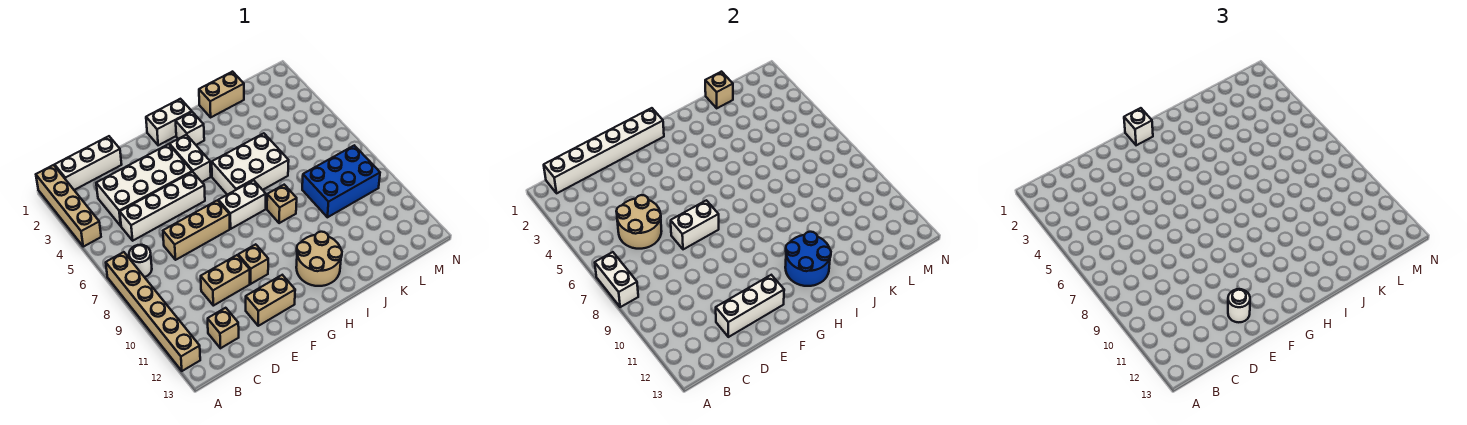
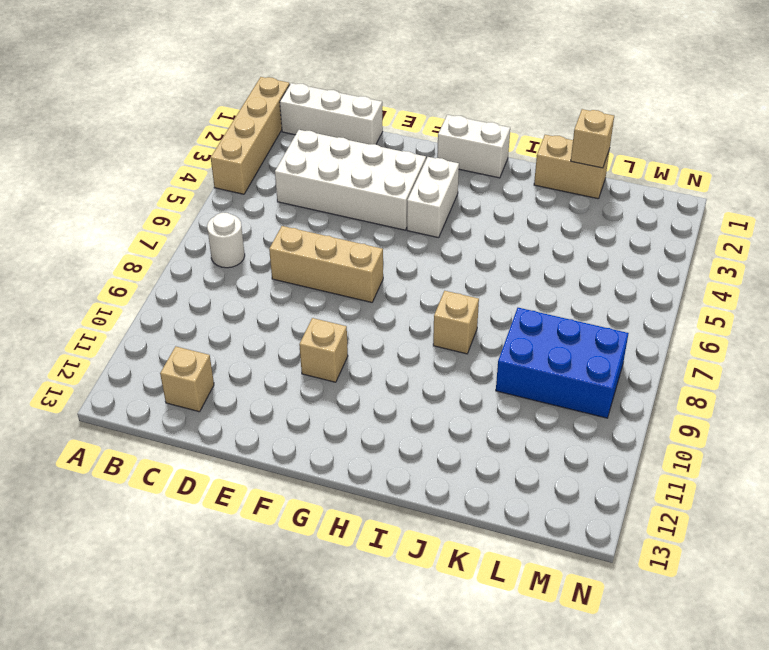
none -> tan 1x6 brick [106,252,200,371]
none -> white 1x4 brick [120,172,205,241]
none -> tan 1x2 brick [201,255,250,306]

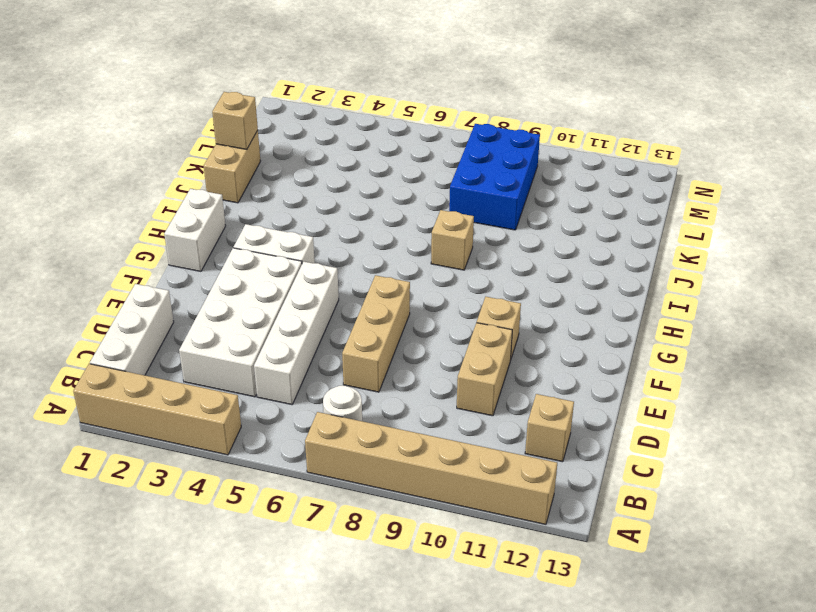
none -> tan 1x2 brick [246,275,295,326]
none -> white 1x2 brick [218,180,266,229]
none -> white 1x1 brick [176,112,204,145]

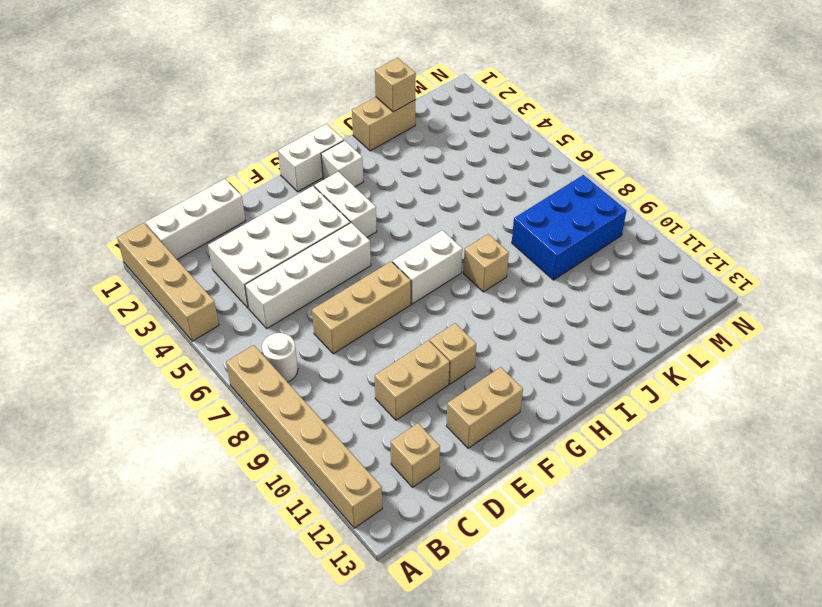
none -> white 2x3 brick [212,133,289,195]
none -> tan 2x2 round brick [296,232,342,286]
none -> white 1x2 brick [595,252,638,307]

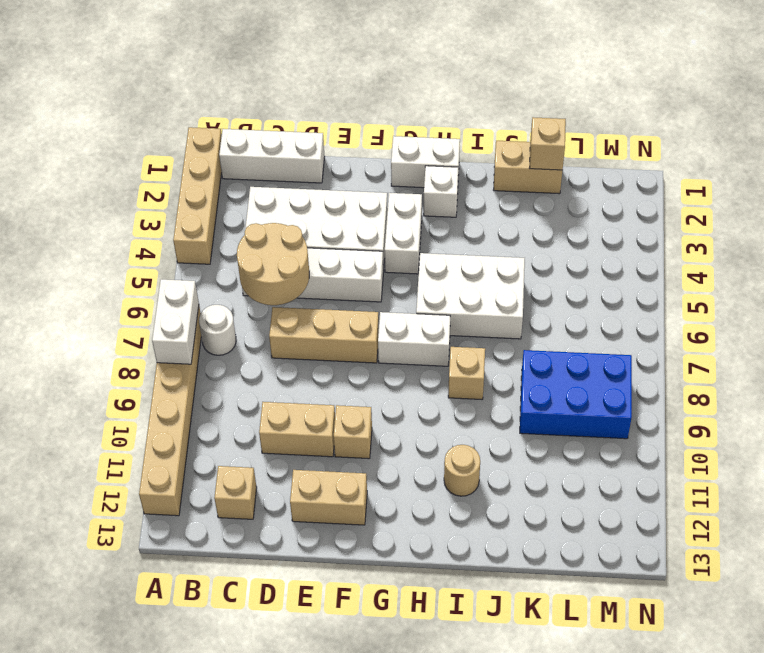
tan 1x1 round brick [444,445,480,496] -> tan 2x2 round brick [296,232,342,286]
none -> white 1x6 brick [544,108,664,193]
none -> white 1x3 brick [716,275,784,337]
none -> white 1x2 brick [671,200,719,249]

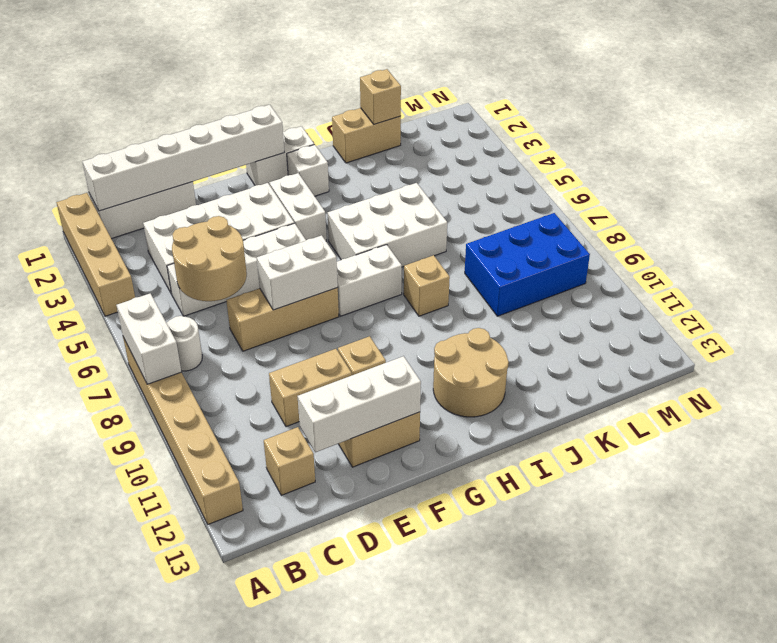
none -> blue 2x2 round brick [785,232,831,286]
none -> white 1x1 round brick [1228,289,1250,322]
none -> white 1x1 brick [1124,108,1153,145]

